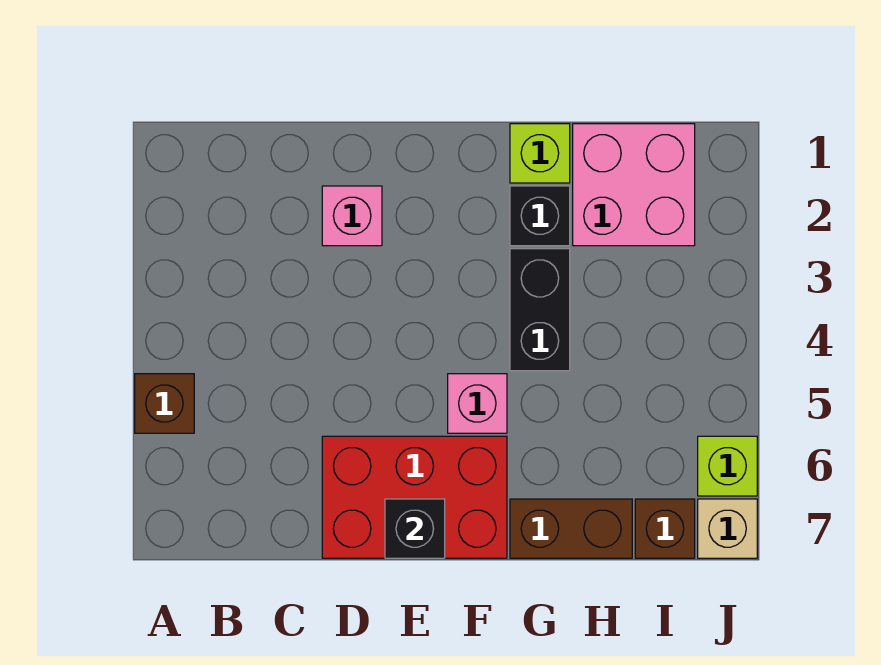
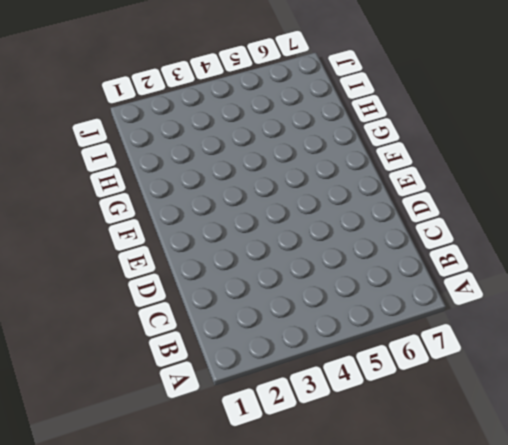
none -> brown 1x1 brick [135,374,194,433]
none -> pink 1x1 brick [322,186,382,246]
none -> red 2x3 brick [322,436,507,558]

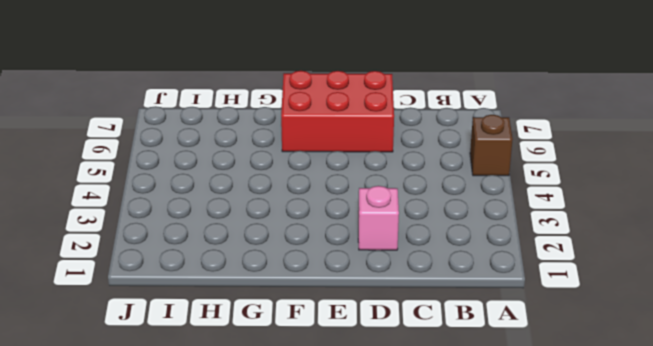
none -> pink 1x1 brick [448,374,507,433]
none -> lime 1x1 brick [510,124,570,183]
none -> black 1x1 brick [510,186,570,246]

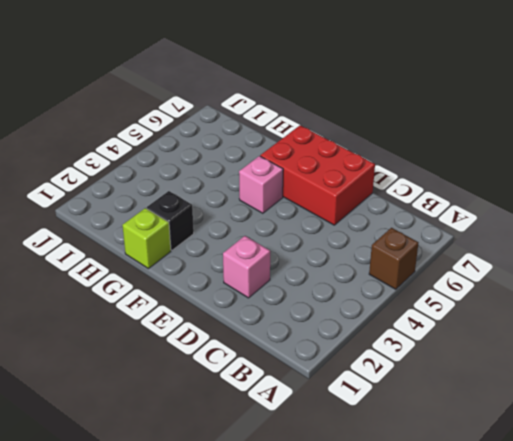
none -> black 1x2 brick [510,249,570,371]
none -> brown 1x2 brick [510,499,632,558]
none -> pink 2x2 brick [573,124,695,246]

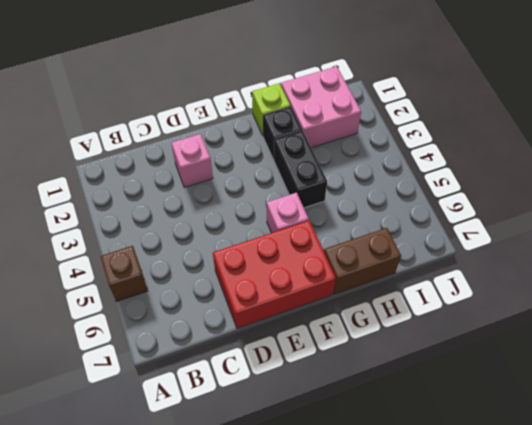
none -> brown 1x1 brick [635,499,695,558]
none -> lime 1x1 brick [698,436,757,496]
none -> tan 1x1 brick [698,499,757,558]

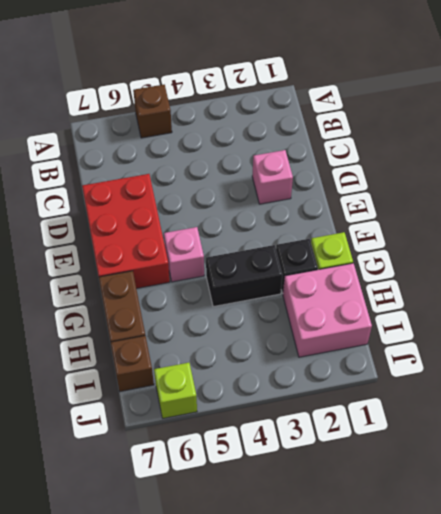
none -> tan 1x1 brick [698,499,757,558]
none -> black 1x1 brick [385,499,445,558]

